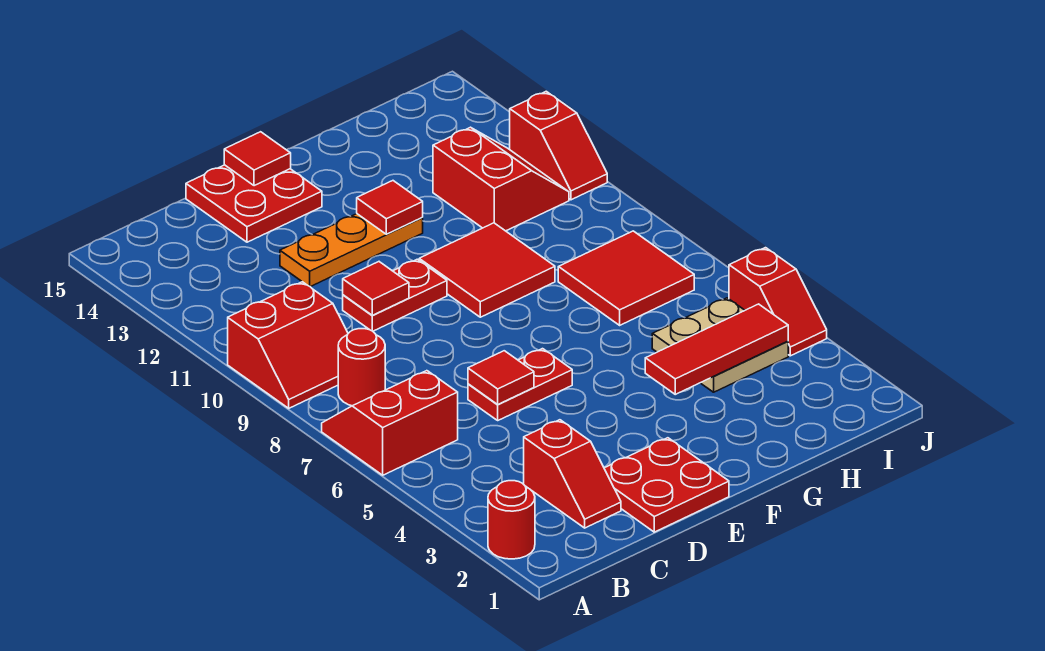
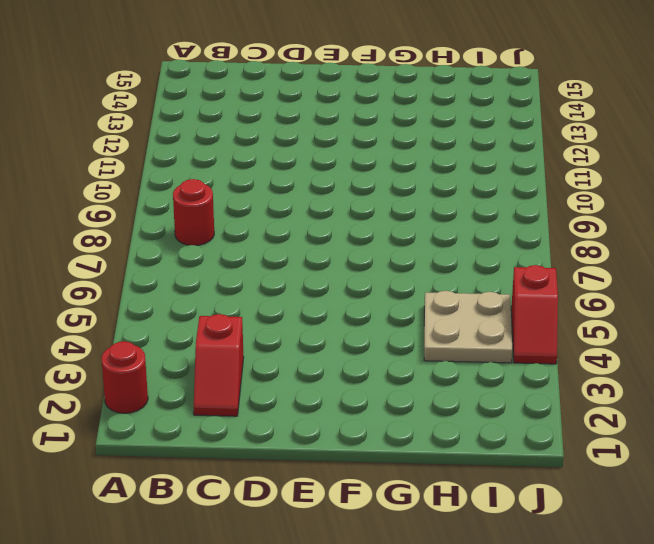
none -> red 2x2 slope [322,371,458,475]
none -> red 2x2 slope [228,282,348,408]
none -> red 2x2 plate [604,438,729,532]

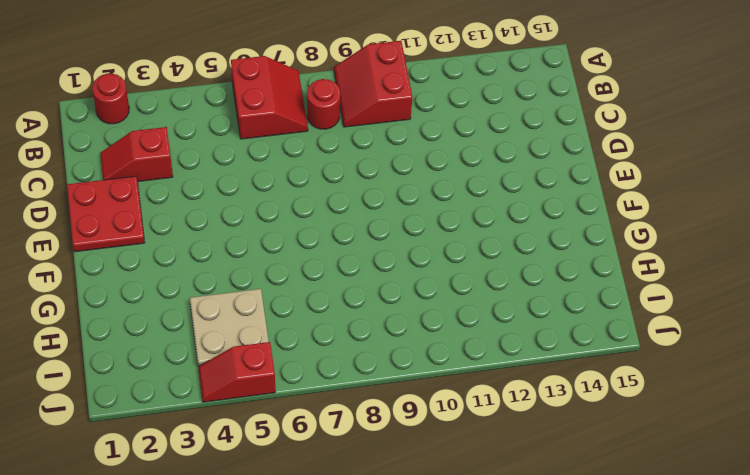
none -> red 1x2 plate [468,349,572,420]
none -> red 1x2 plate [343,259,447,331]
none -> orange 1x3 plate [280,214,423,287]

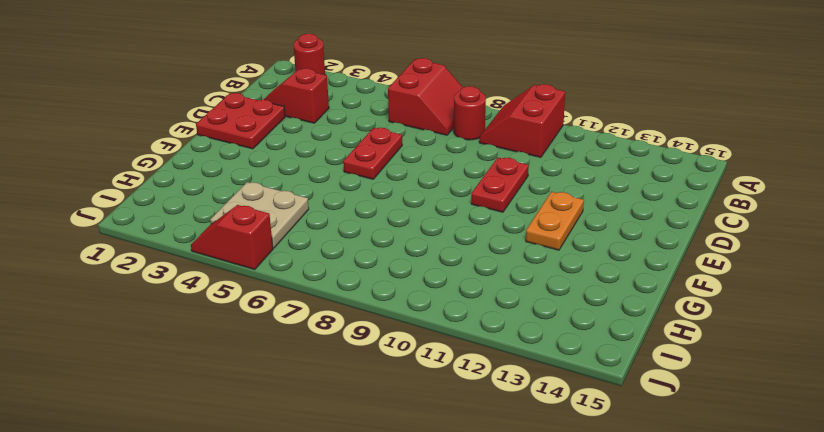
orange 1x2 plate [526,192,584,250] -> orange 1x3 plate [280,214,423,287]
none -> red 2x2 plate [186,165,322,242]
none -> red 2x2 tile [419,223,555,317]
none -> red 2x2 tile [558,231,694,325]

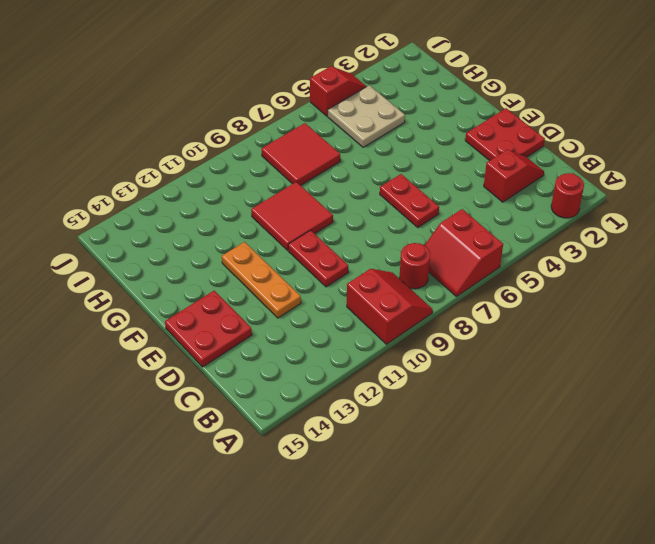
none -> red 2x2 slope [433,127,569,231]
none -> red 1x2 slope [510,91,607,200]
none -> red 1x1 tile [468,351,534,405]

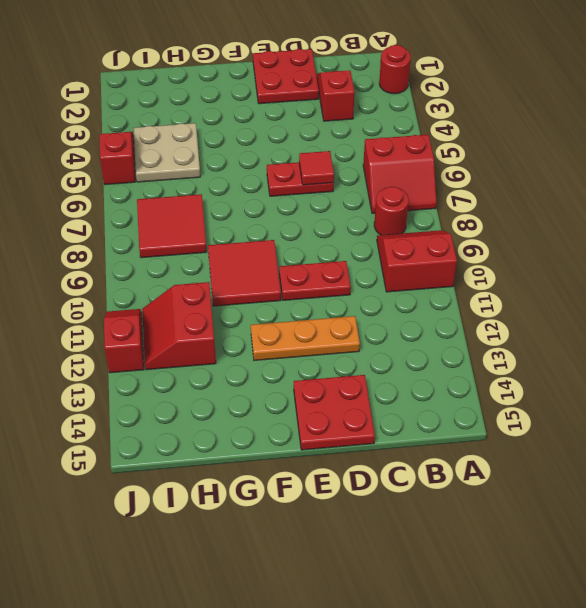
none -> red 1x1 tile [343,262,409,315]
none -> red 1x1 tile [224,132,291,186]
none -> red 1x1 tile [357,181,423,234]

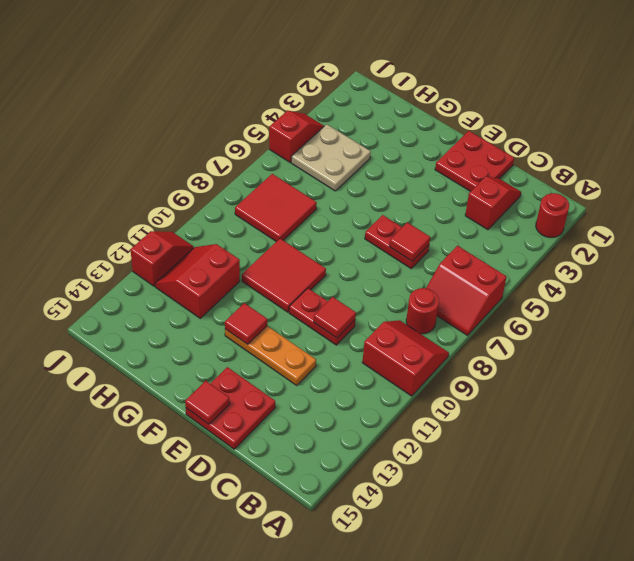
none -> red 1x3 tile [645,304,788,394]

